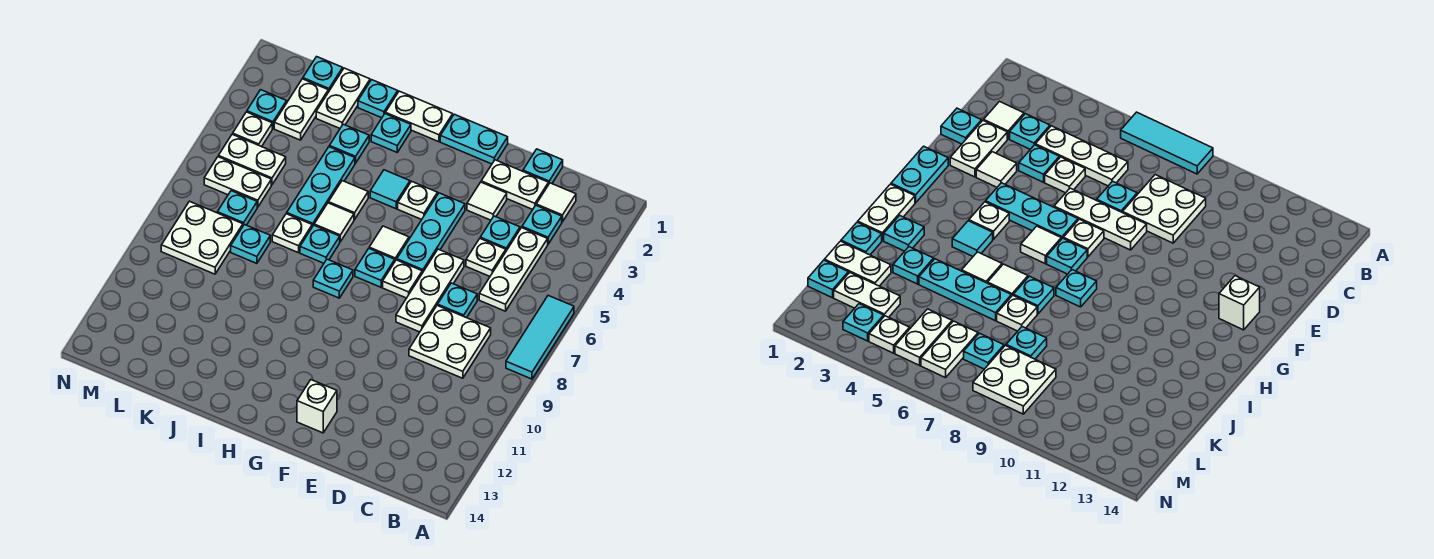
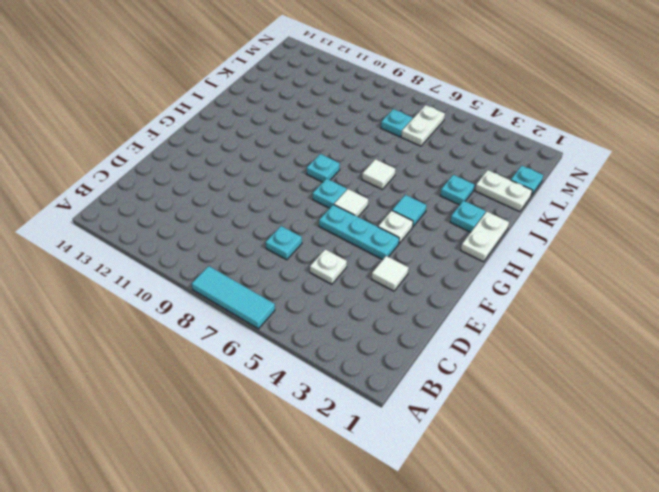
none -> white 1x1 tile [536,183,576,222]
none -> cyan 1x1 plate [522,206,562,244]
none -> white 1x3 plate [479,228,548,311]
none -> white 2x2 plate [409,305,491,378]

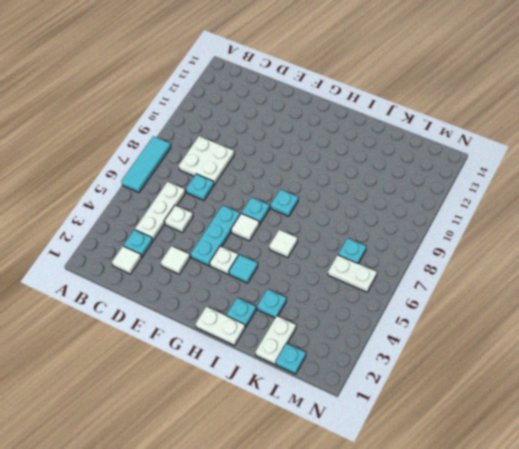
none -> cyan 1x1 plate [523,149,563,183]
none -> white 1x2 plate [481,160,549,209]
none -> cyan 1x1 plate [480,216,520,251]
none -> white 1x3 plate [396,249,464,332]

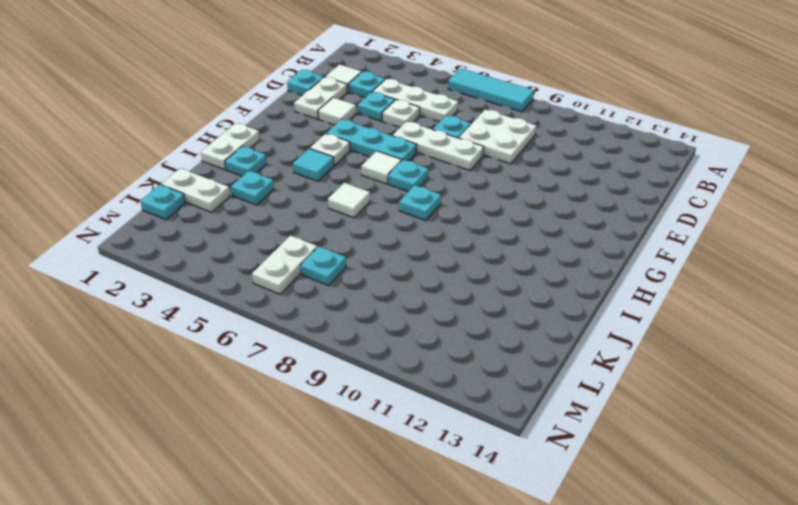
none -> cyan 1x2 plate [440,114,508,164]
none -> white 1x1 plate [383,260,422,298]
none -> white 1x1 brick [297,380,337,433]
none -> white 1x1 tile [328,181,368,220]

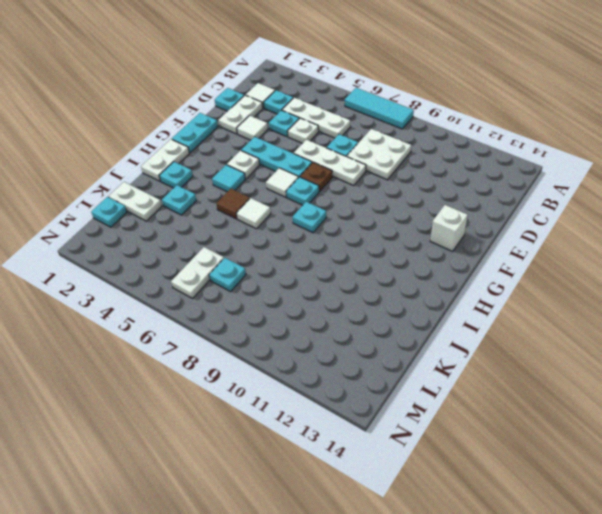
brown 1x1 plate [300,162,333,191] -> white 1x1 plate [383,260,422,298]
brown 1x1 tile [216,189,250,219] -> white 1x1 tile [328,181,368,220]
none -> cyan 1x1 plate [300,225,340,263]
none -> cyan 1x1 plate [358,80,398,118]
none -> cyan 1x3 plate [287,147,355,227]
none -> white 1x1 plate [272,214,312,253]

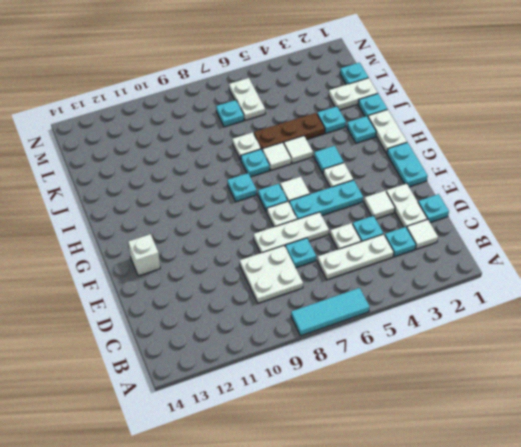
brown 1x3 plate [254,113,325,149] -> cyan 1x3 plate [287,147,355,227]
none -> cyan 1x1 plate [231,225,270,263]
none -> white 1x2 plate [274,79,328,140]
none -> white 1x2 plate [218,134,286,185]
none -> white 2x2 plate [161,201,243,274]

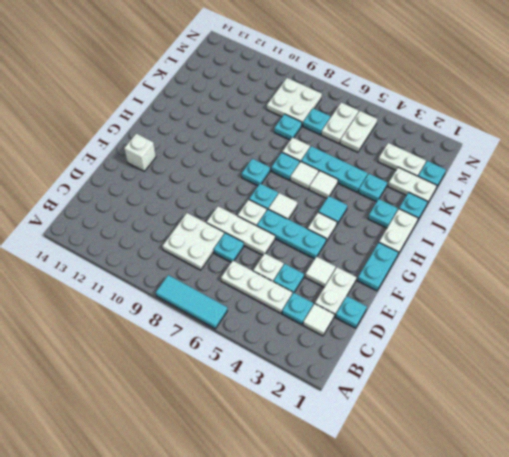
none -> cyan 1x1 plate [247,90,287,129]
none -> white 1x1 plate [233,112,272,147]

